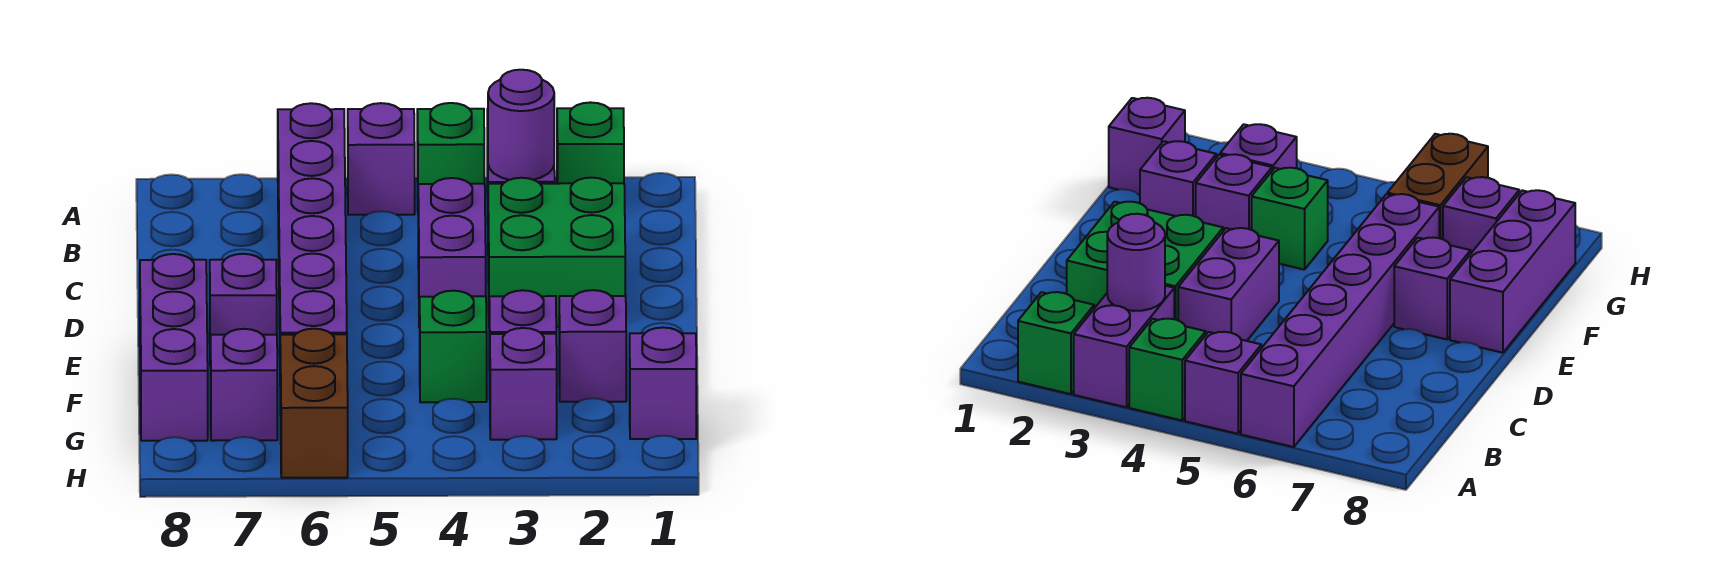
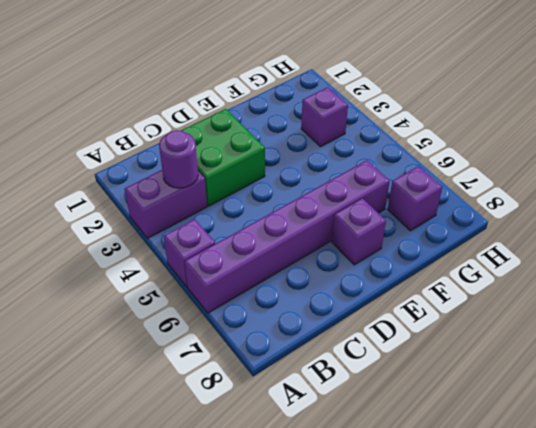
none -> green 1x1 brick [557,102,624,184]
none -> green 1x1 brick [417,103,484,184]
none -> purple 1x2 brick [418,178,486,327]

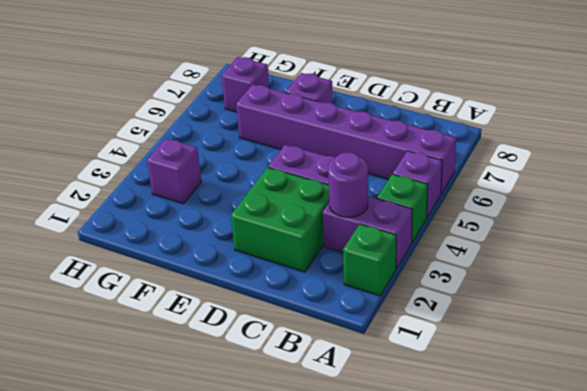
none -> purple 1x3 brick [140,254,208,441]
none -> purple 1x1 brick [559,290,626,402]
none -> purple 1x1 brick [489,290,556,371]

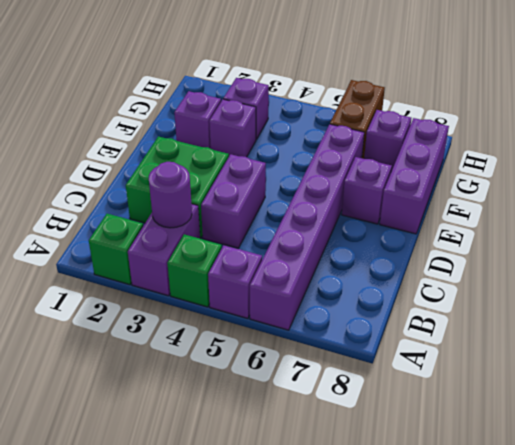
none -> green 1x1 brick [420,291,487,402]
none -> purple 1x1 brick [630,327,696,439]

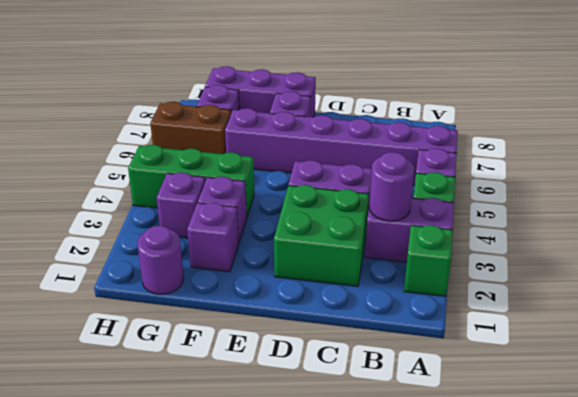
green 1x3 brick [128,145,254,217] -> green 1x1 brick [420,291,487,402]
purple 1x1 round brick [137,226,184,294] -> purple 1x1 brick [630,327,696,439]

